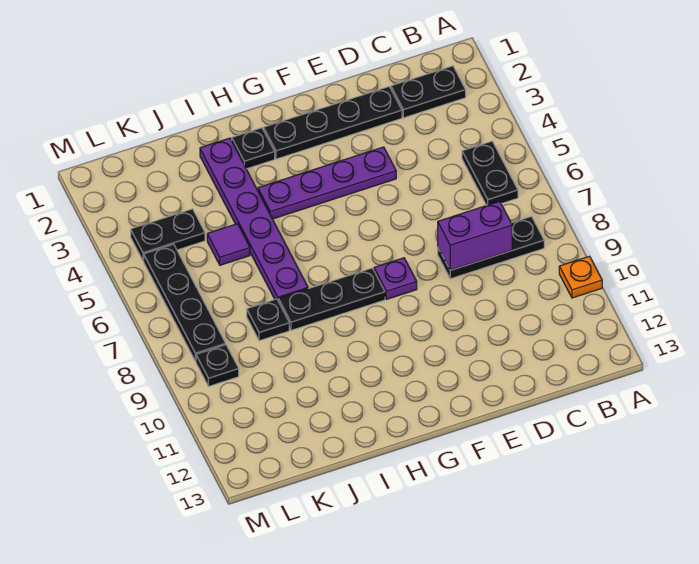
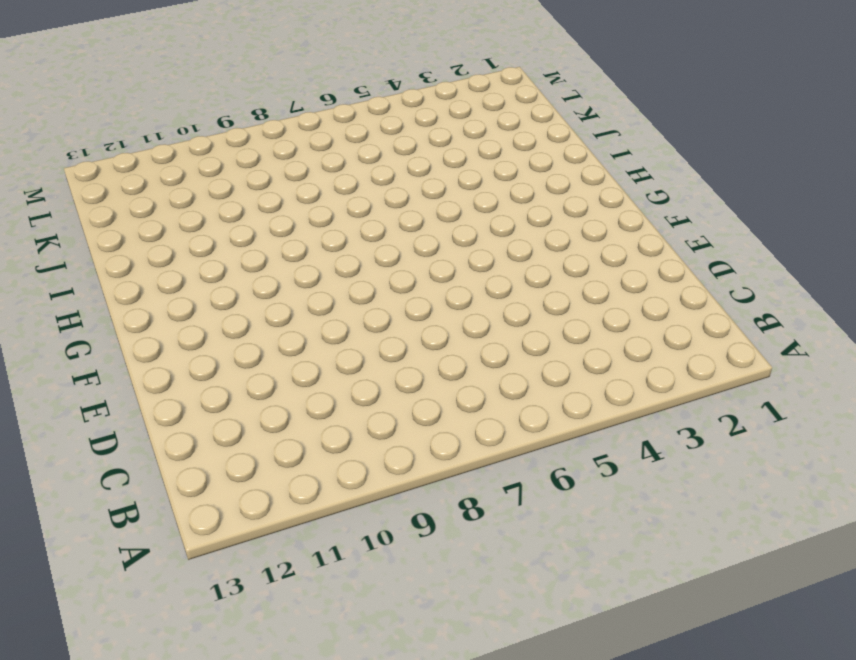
none -> orange 1x1 plate [559,256,602,298]
none -> black 1x2 plate [391,66,466,118]
none -> black 1x2 plate [462,141,518,205]

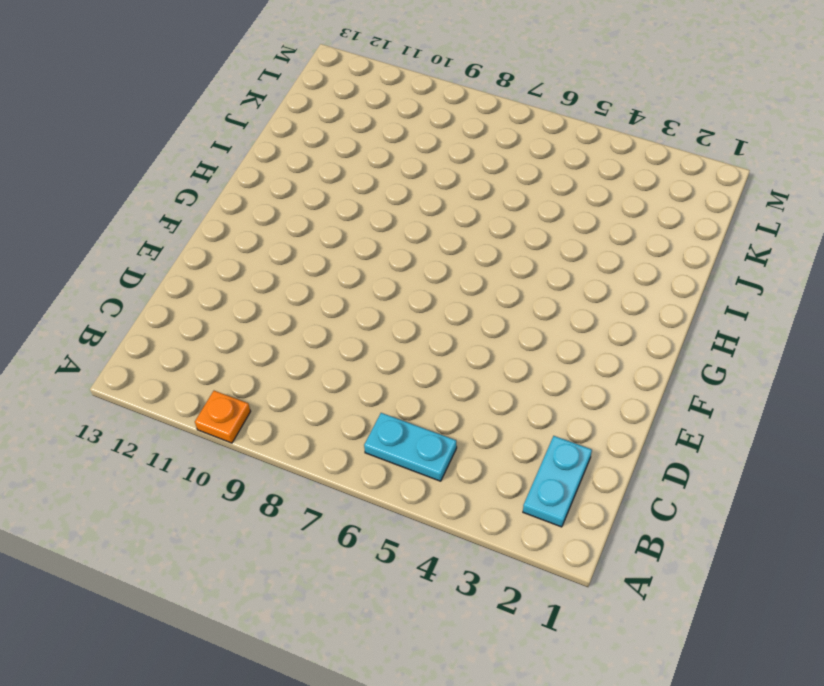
cyan 1x2 plate [523,436,592,527] -> black 1x2 plate [391,66,466,118]
cyan 1x2 plate [364,413,457,481] -> black 1x2 plate [462,141,518,205]
none -> black 1x3 plate [438,217,544,279]
none -> black 1x4 plate [264,87,402,159]
none -> purple 1x4 plate [258,147,396,219]

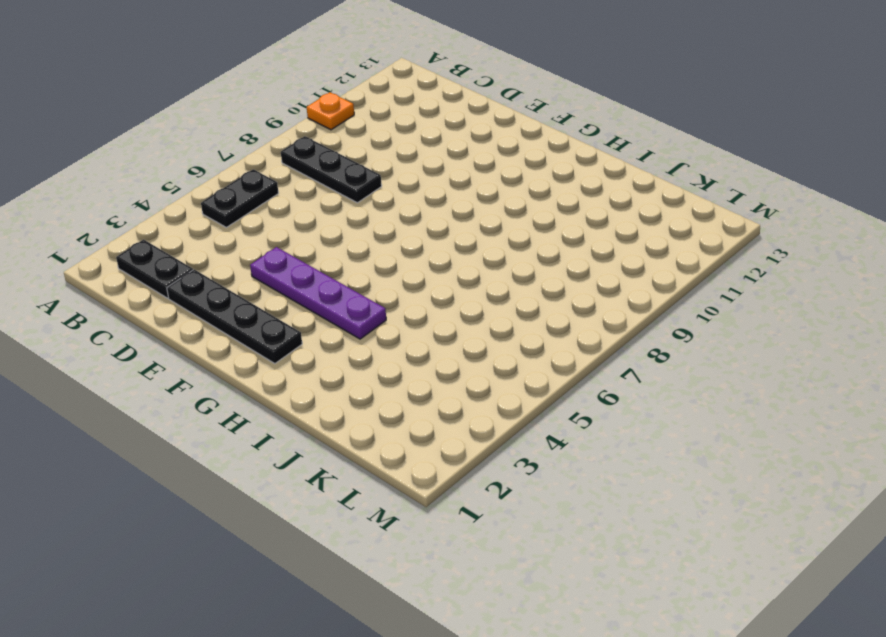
none -> purple 1x1 plate [374,258,417,299]
none -> black 1x3 plate [278,268,385,330]
none -> black 1x1 plate [232,128,275,169]

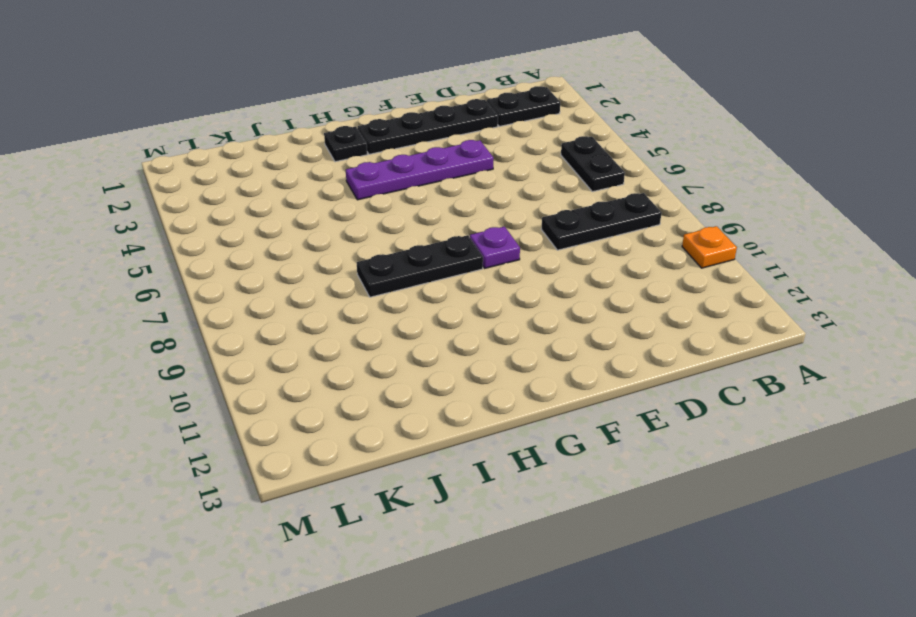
none -> purple 1x6 plate [200,138,308,300]
none -> purple 1x1 tile [207,224,250,265]
none -> black 1x1 plate [247,299,289,341]

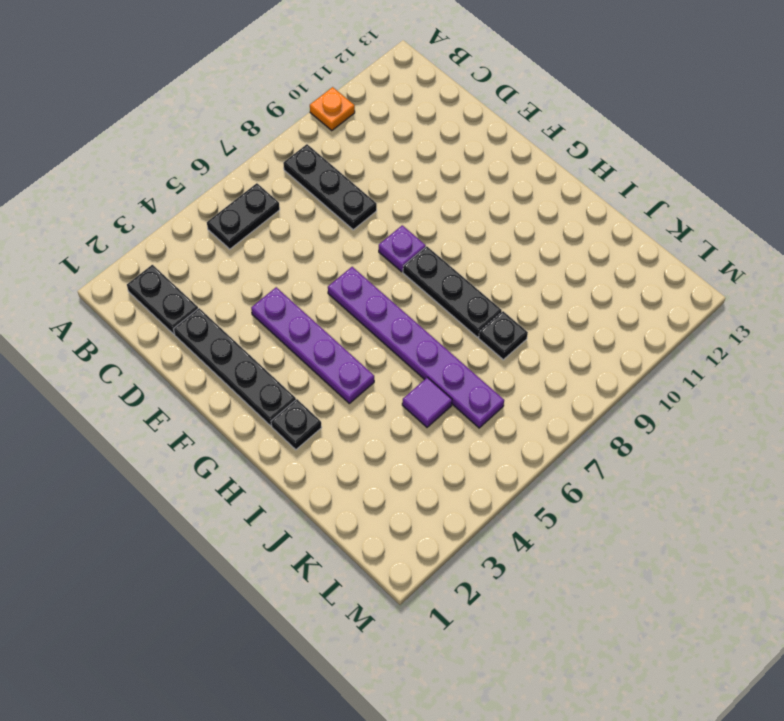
purple 1x6 plate [328,267,504,428] -> purple 1x6 plate turned to [200,138,308,300]
none -> black 1x2 plate [131,209,205,261]
none -> black 1x4 plate [144,244,226,361]
none -> black 1x1 plate [196,345,239,386]

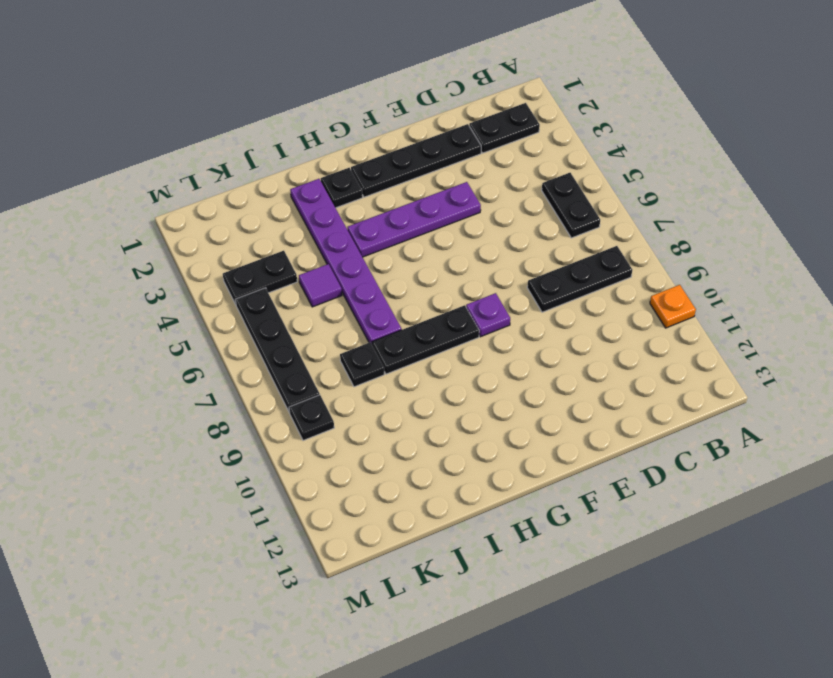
none -> purple 1x2 brick [438,201,512,270]

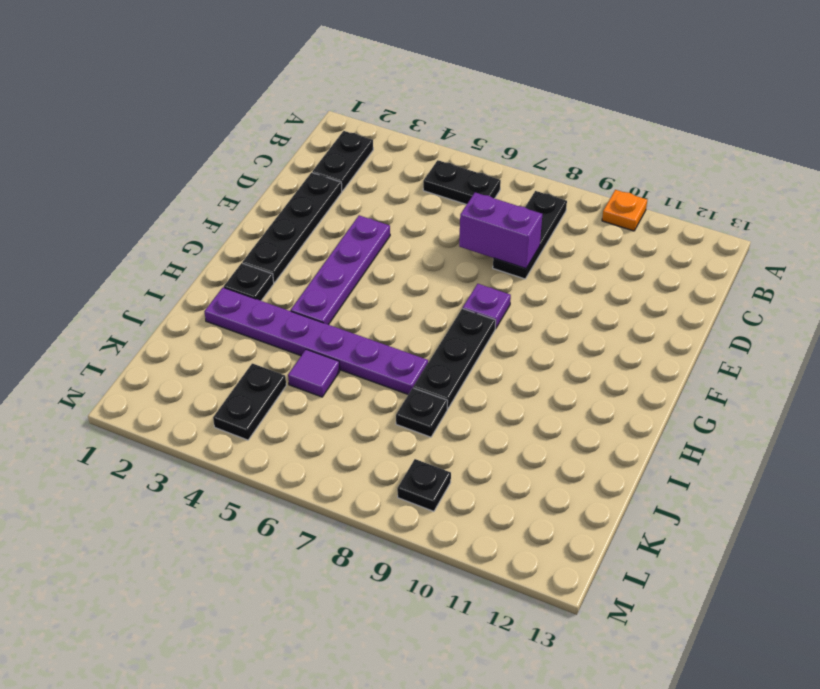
purple 1x2 brick [459,193,542,269] -> purple 1x2 brick turned to [438,201,512,270]
none -> black 1x4 plate [144,244,226,361]

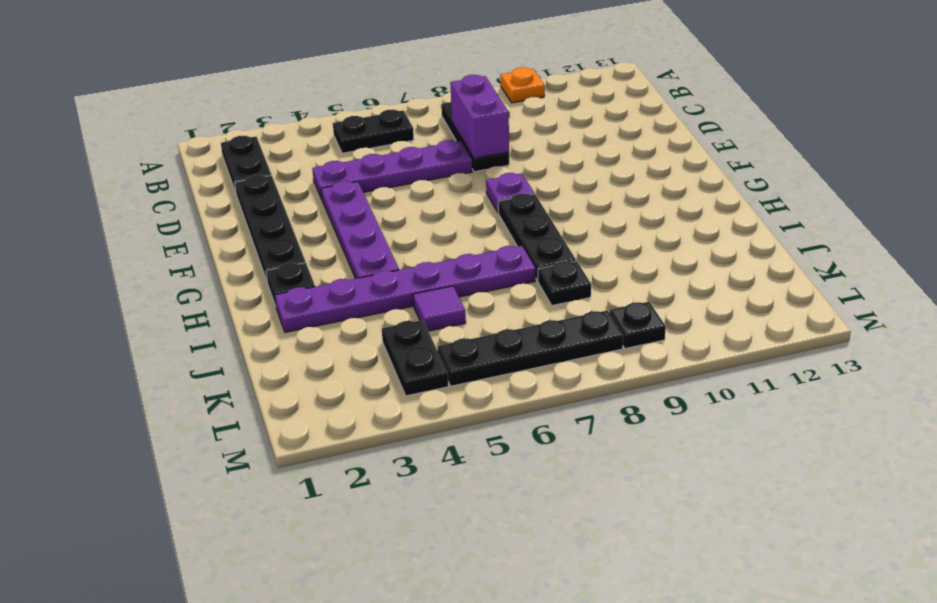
purple 1x4 plate [312,140,472,199] -> none

